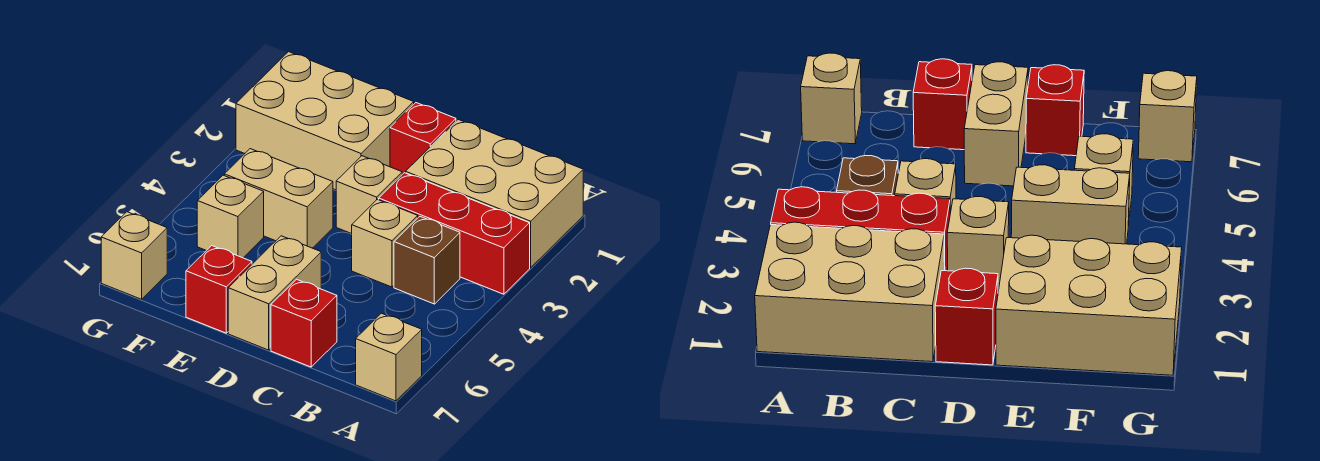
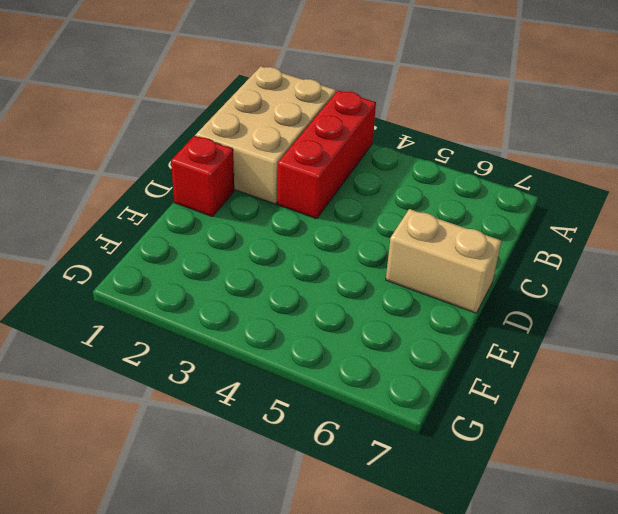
none -> tan 1x1 brick [356,313,422,401]
none -> brown 1x1 brick [394,217,460,304]
none -> tan 1x1 brick [352,199,418,287]

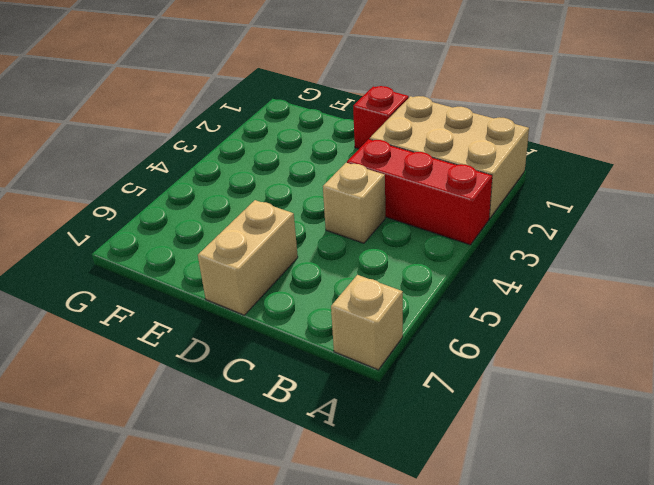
none -> brown 1x1 brick [394,217,460,304]
none -> red 1x1 brick [271,279,337,367]
none -> tan 1x1 brick [336,156,402,234]

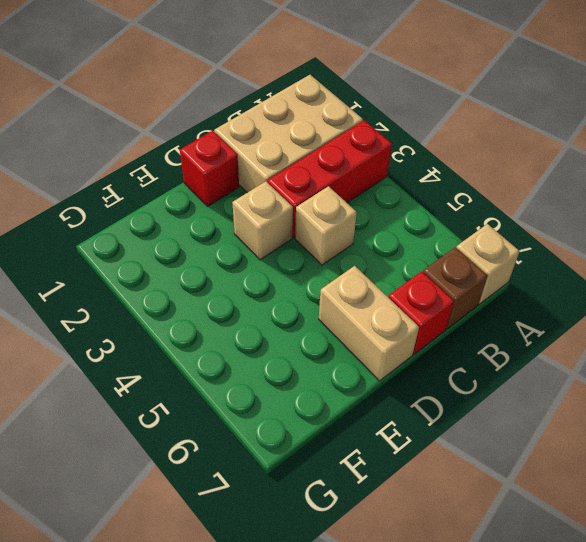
brown 1x1 brick [423,247,487,329] -> brown 1x1 brick moved to [394,217,460,304]
none -> tan 2x3 brick [236,52,414,190]
none -> tan 1x2 brick [224,149,333,248]
none -> red 1x1 brick [186,246,252,333]

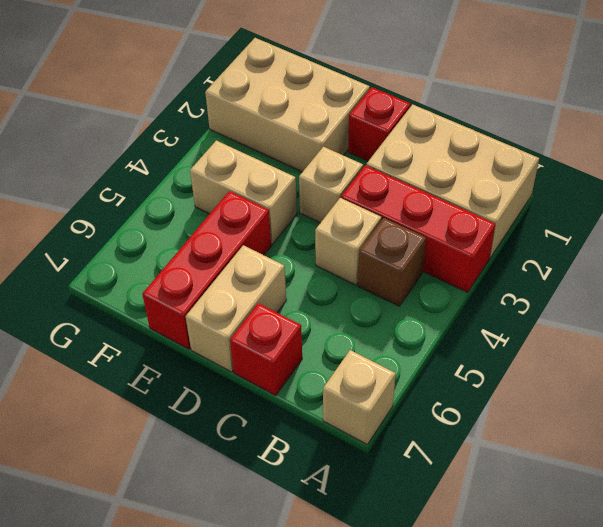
red 1x3 brick [142,191,271,349] -> red 1x1 brick [186,246,252,333]
none -> tan 1x1 brick [197,175,264,258]
none -> tan 1x1 brick [101,212,167,299]

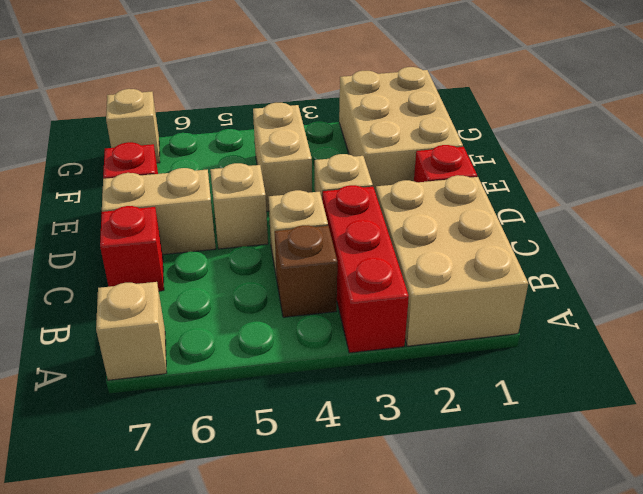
tan 1x1 brick [210,163,268,249] -> tan 1x1 brick moved to [197,175,264,258]

